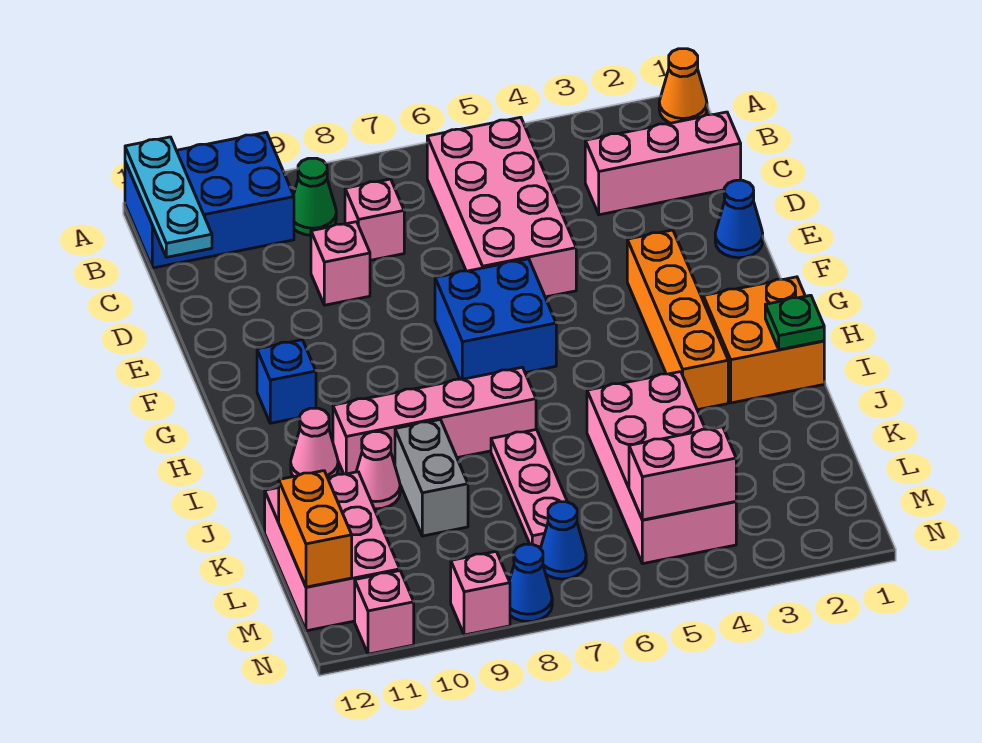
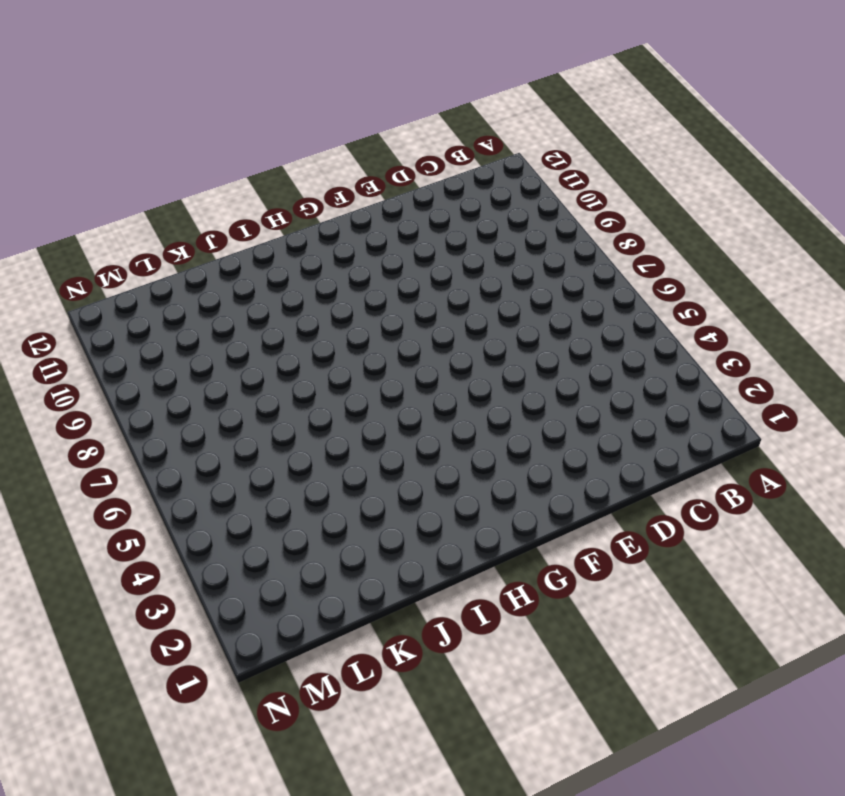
none -> orange 1x1 cone [659,49,707,123]
none -> blue 2x3 brick [125,132,294,268]
none -> pink 2x4 brick [427,117,576,297]

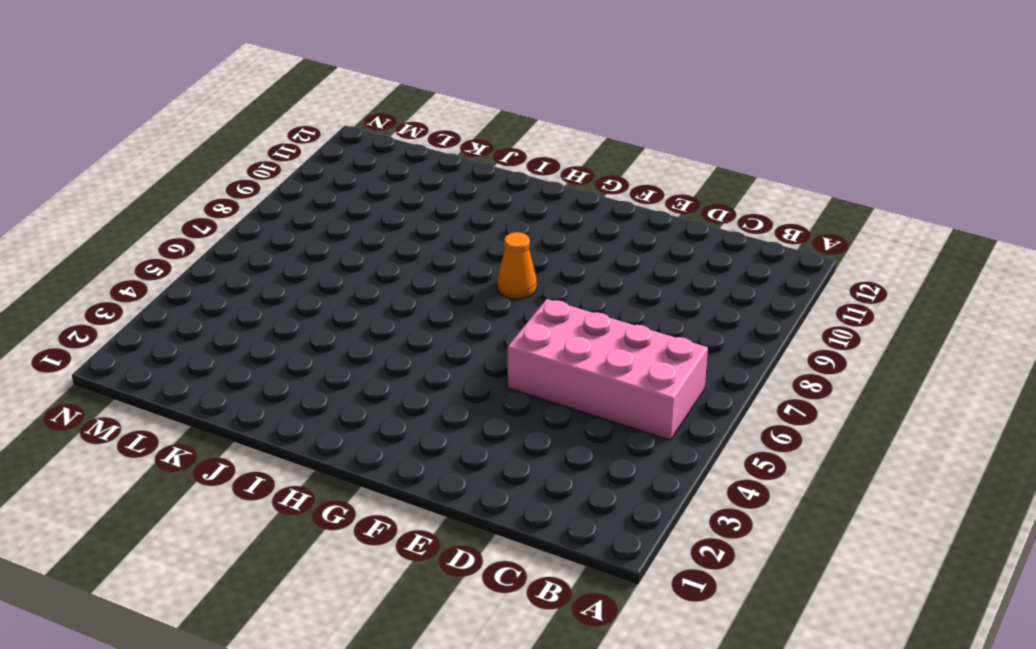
orange 1x1 cone [497,232,537,299] -> orange 1x1 cone moved to [659,49,707,123]
none -> blue 2x3 brick [125,132,294,268]
none -> green 1x1 cone [294,158,336,235]
none -> pink 1x3 brick [585,112,741,215]

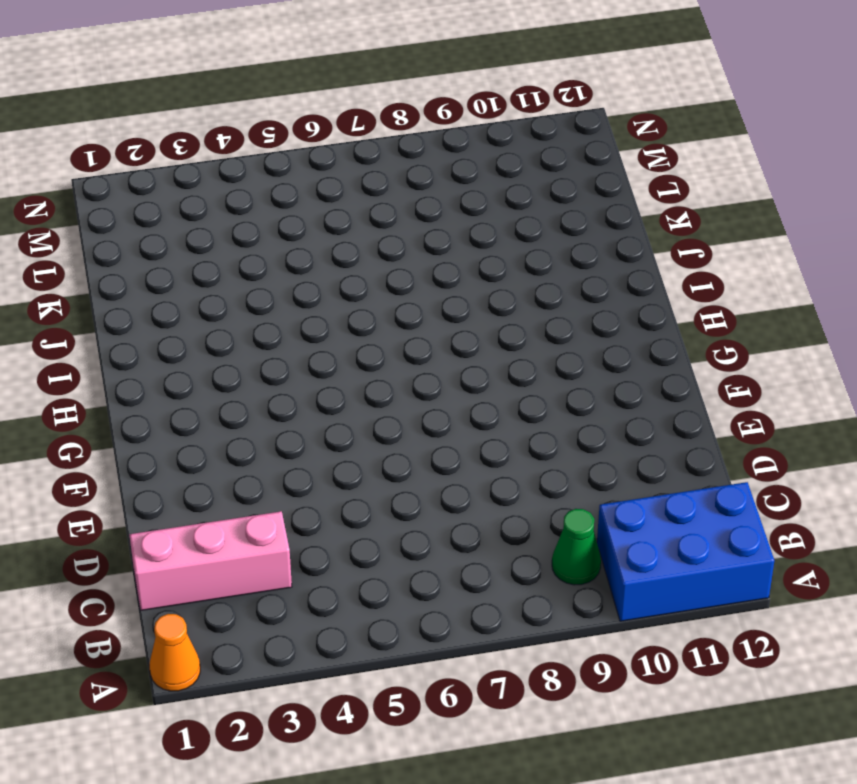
none -> pink 2x4 brick [427,117,576,297]
none -> pink 1x1 brick [345,179,404,260]
none -> pink 1x1 brick [311,222,370,305]

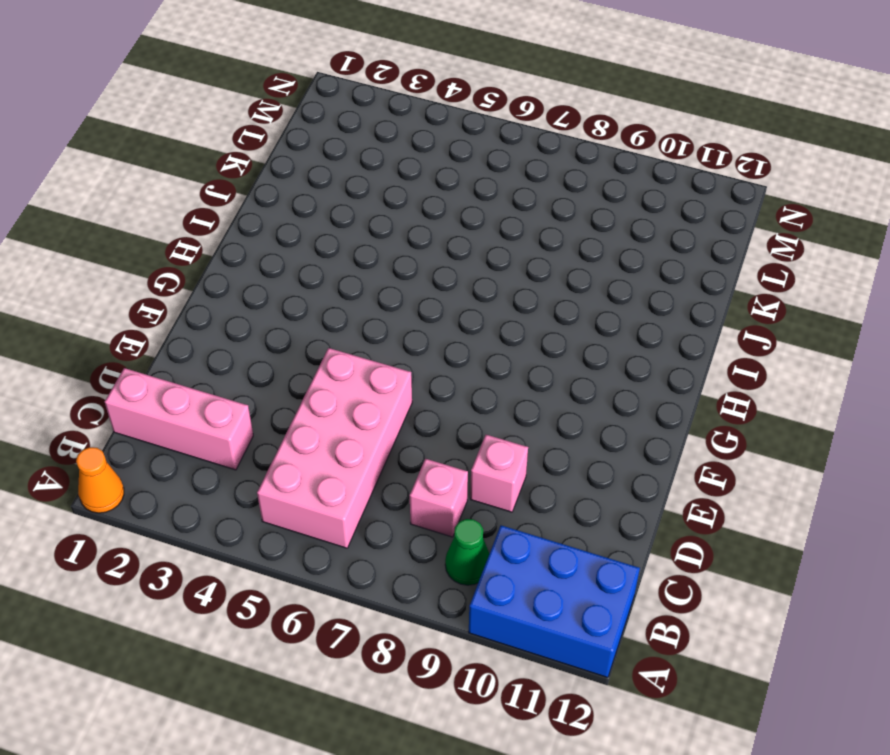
none -> blue 1x1 cone [715,180,763,258]
none -> orange 1x4 brick [627,230,728,410]
none -> blue 2x2 brick [435,259,556,379]

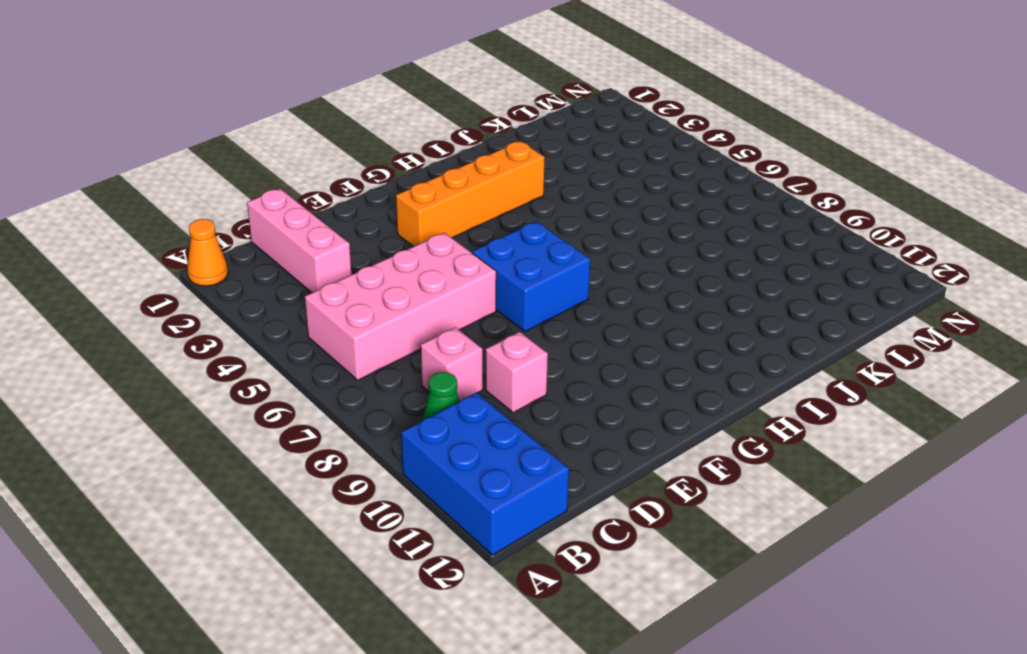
none -> blue 1x1 cone [715,180,763,258]
none -> blue 1x1 brick [257,340,316,423]
none -> orange 2x2 brick [703,277,824,403]

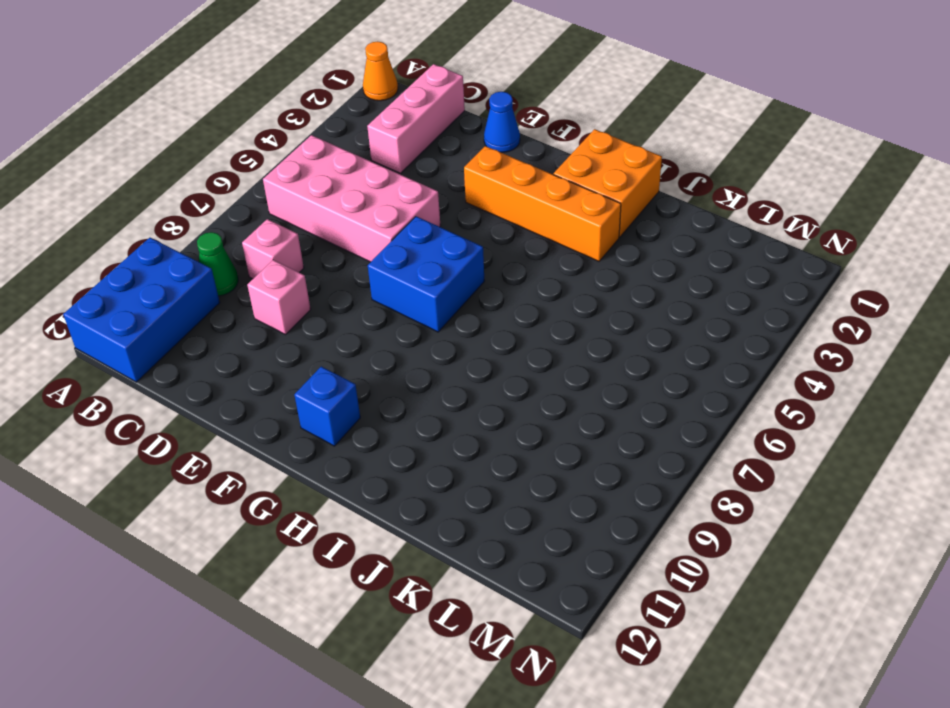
none -> pink 1x4 brick [333,367,536,474]
none -> pink 1x1 cone [291,408,338,478]
none -> pink 2x4 brick [587,372,736,564]

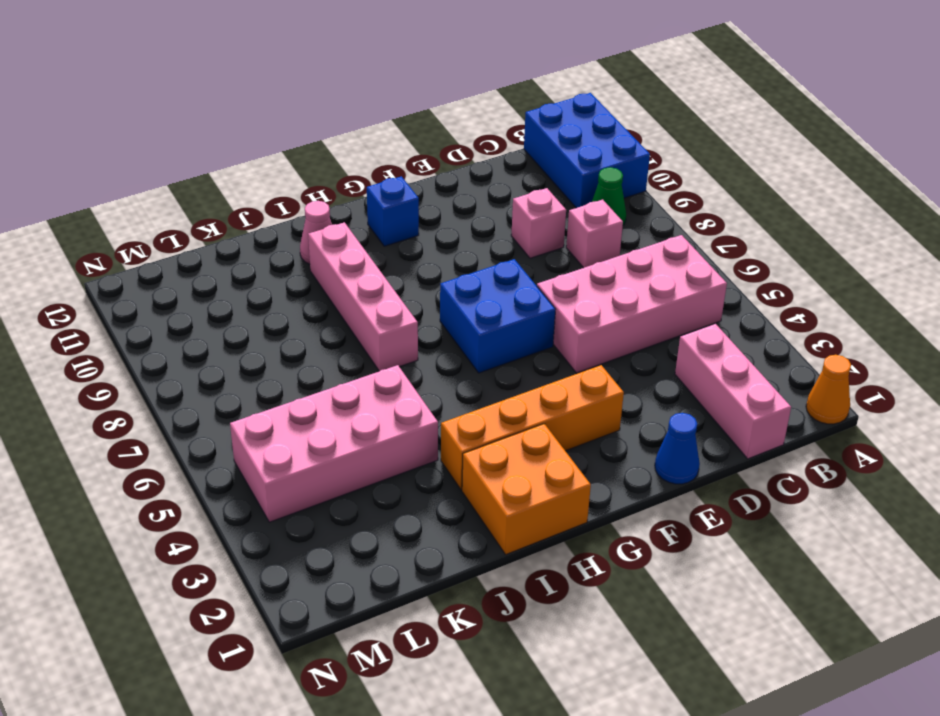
none -> pink 1x3 plate [491,430,567,548]
none -> grey 1x2 brick [395,420,468,536]
none -> pink 1x1 cone [356,432,400,509]

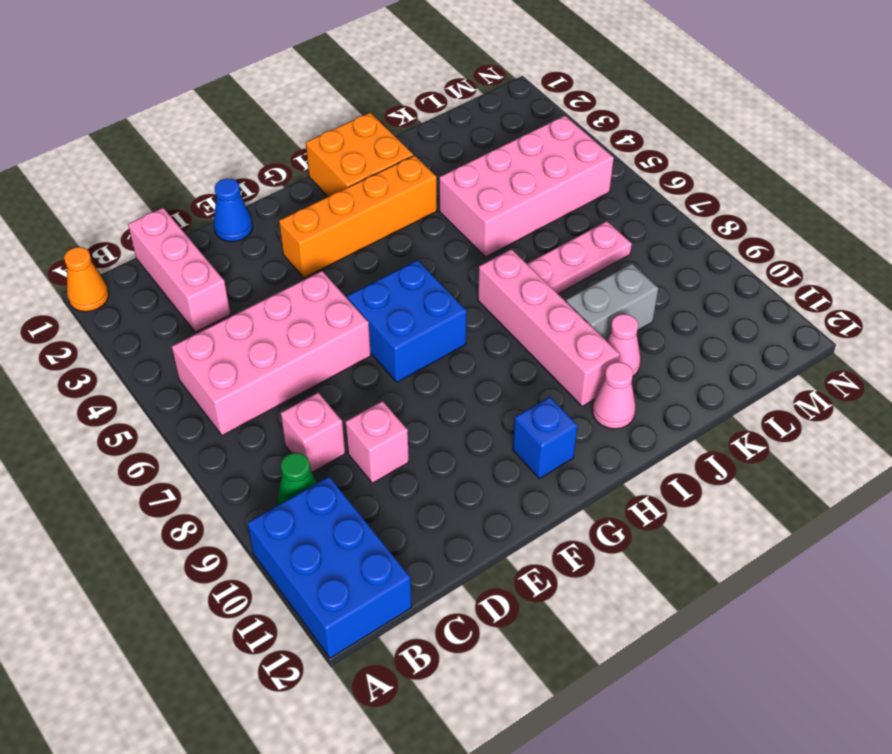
none -> pink 2x3 brick [265,472,400,631]
none -> blue 1x1 cone [540,502,586,579]
none -> blue 1x1 cone [509,544,552,622]

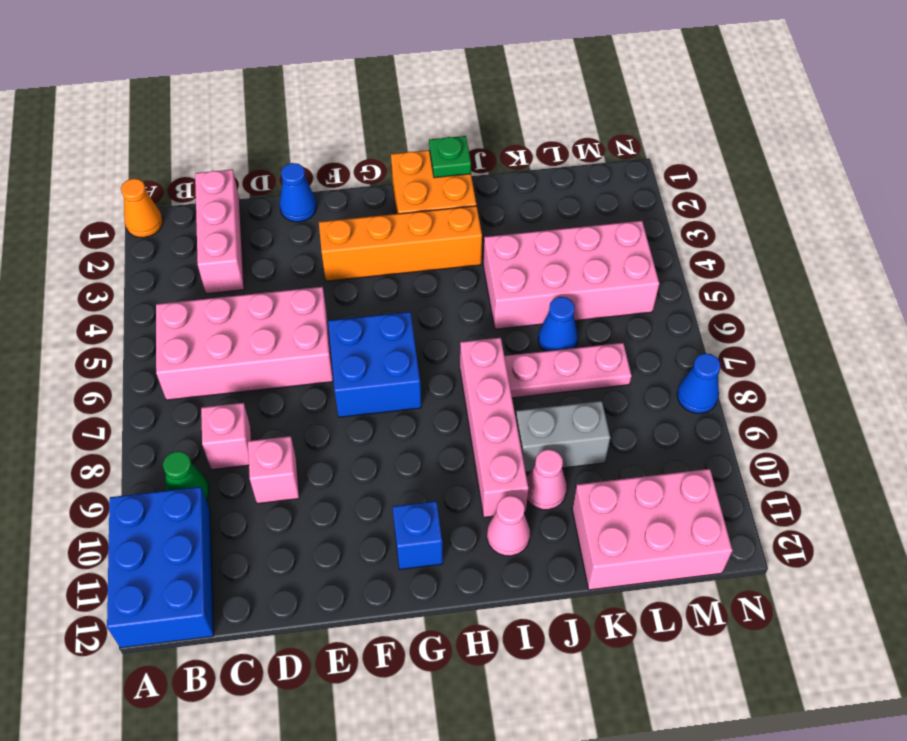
blue 1x1 cone [538,297,578,351] -> blue 1x1 cone moved to [540,502,586,579]
none -> pink 1x1 brick [451,552,510,635]
none -> pink 1x1 brick [355,571,414,654]
none -> cyan 1x3 plate [125,137,212,257]

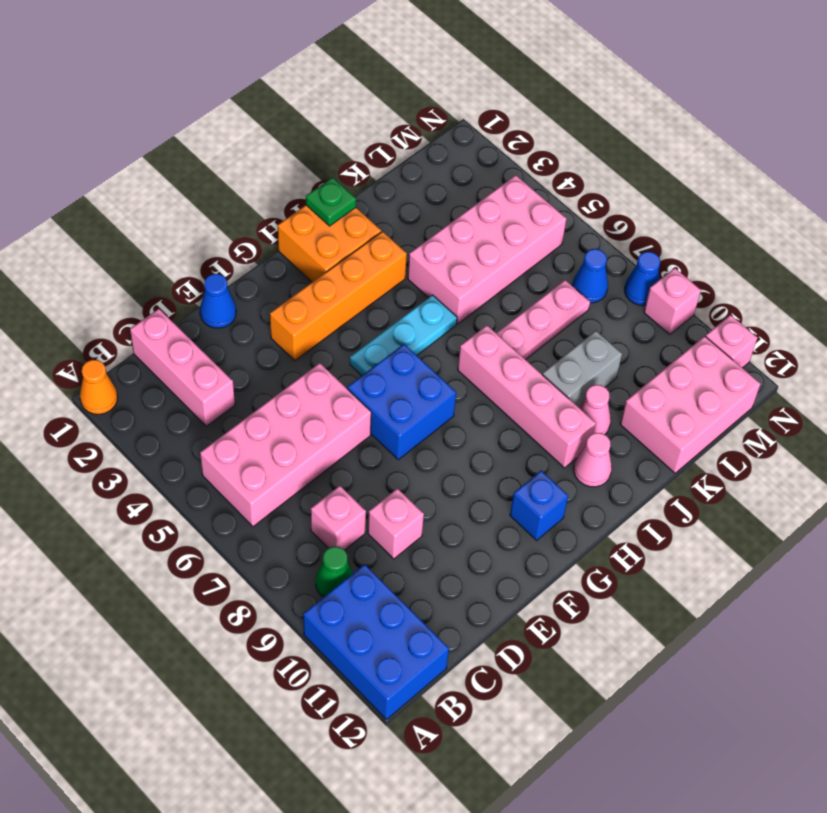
cyan 1x3 plate [350,295,457,376] -> cyan 1x3 plate moved to [125,137,212,257]
none -> orange 1x2 brick [279,471,352,587]
none -> pink 1x2 brick [629,427,736,520]

